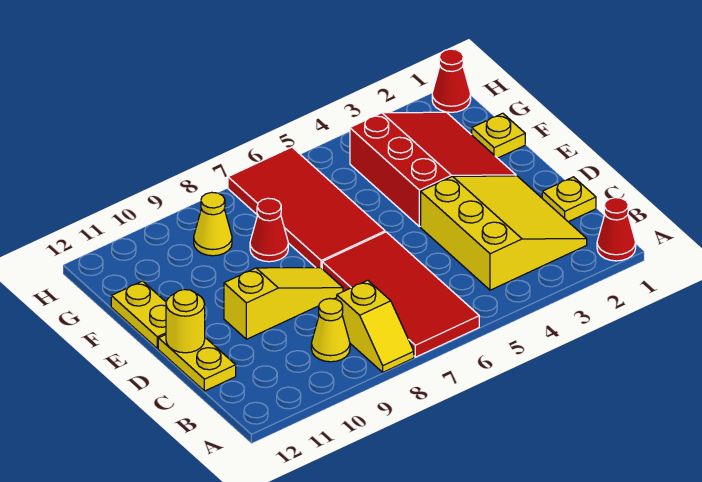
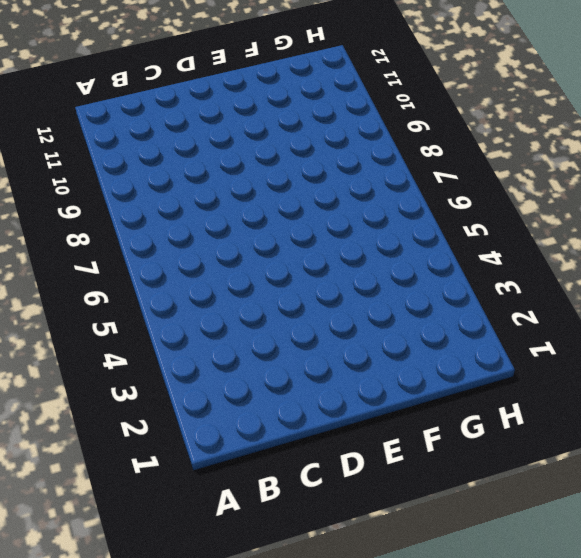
none -> red 1x1 cone [597,198,636,261]
none -> red 2x4 tile [322,232,479,357]
none -> yellow 1x2 slope [337,280,414,372]

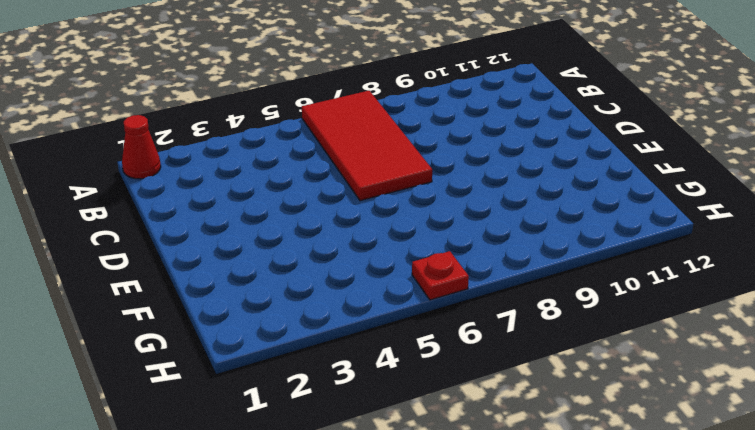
red 1x1 plate [412,251,469,300] -> red 2x4 tile [228,147,385,268]
none -> yellow 1x2 slope [337,280,414,372]
none -> yellow 3x3 slope [421,176,587,290]
none -> yellow 1x1 cone [311,298,350,362]

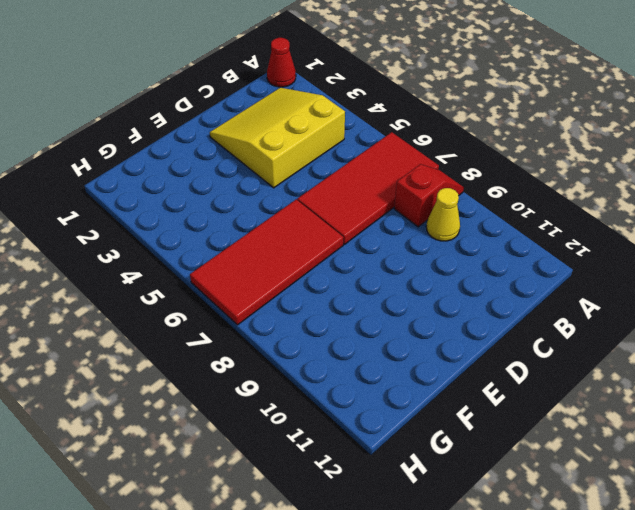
red 1x2 slope [394,164,464,227] -> yellow 1x2 slope [337,280,414,372]
none -> yellow 1x1 plate [542,177,596,222]
none -> yellow 1x2 plate [158,335,236,391]
none -> yellow 1x3 slope [224,268,343,339]

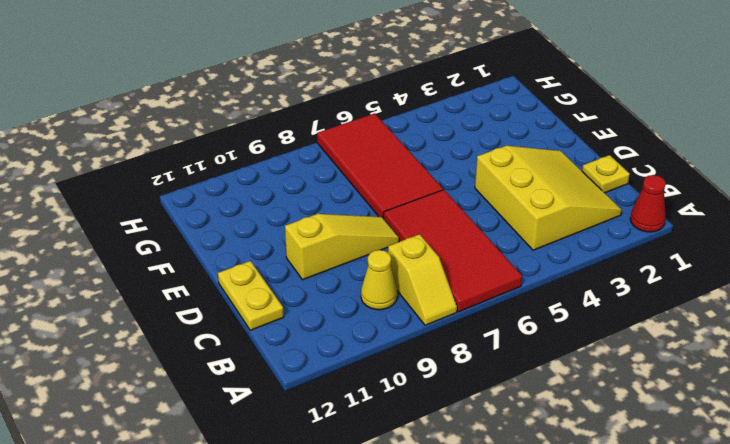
none -> red 3x3 slope [350,112,516,227]
none -> yellow 1x2 plate [111,281,166,349]
none -> yellow 1x1 plate [472,113,525,158]

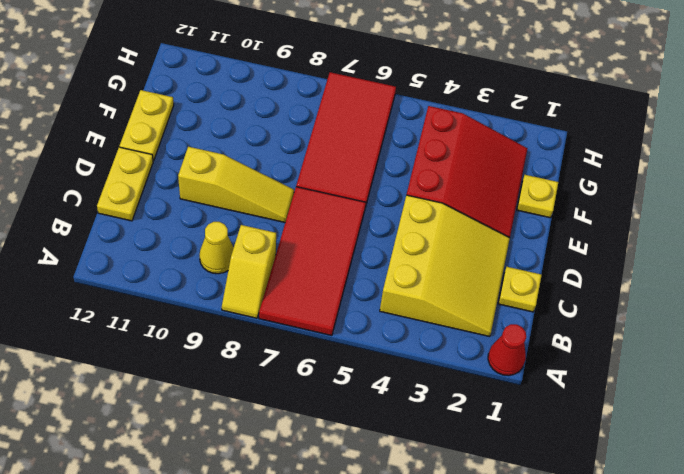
none -> red 1x1 cone [250,198,288,262]
none -> yellow 1x1 cone [194,192,232,256]
none -> red 1x1 cone [432,49,471,112]

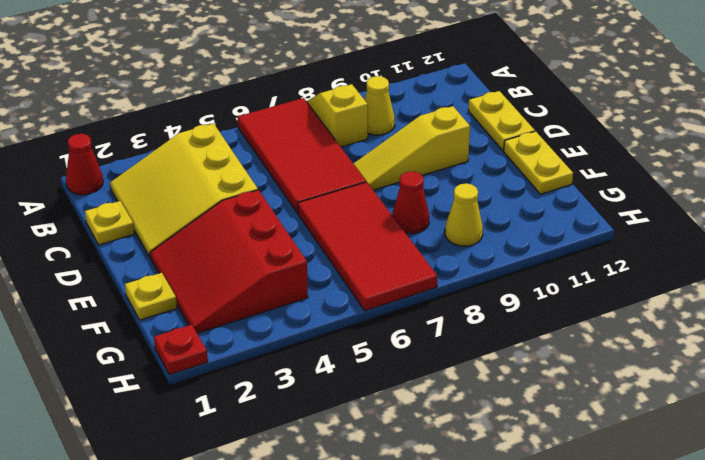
red 1x1 plate [154,324,208,375] -> red 1x1 cone [432,49,471,112]
none -> yellow 1x1 round brick [166,290,205,353]

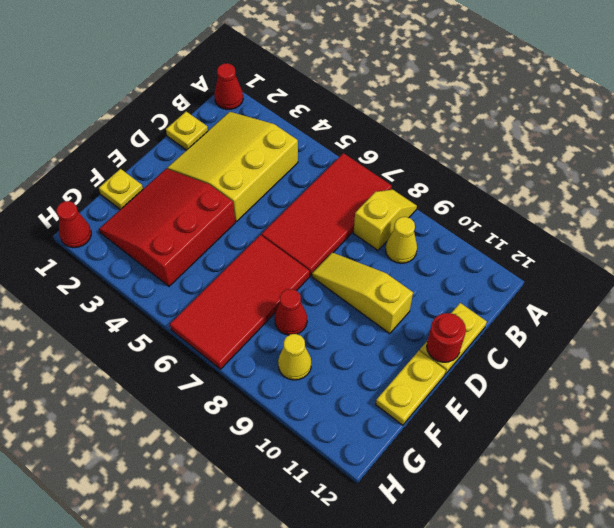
red 1x1 round brick [427,313,466,362] -> yellow 1x1 round brick [166,290,205,353]

